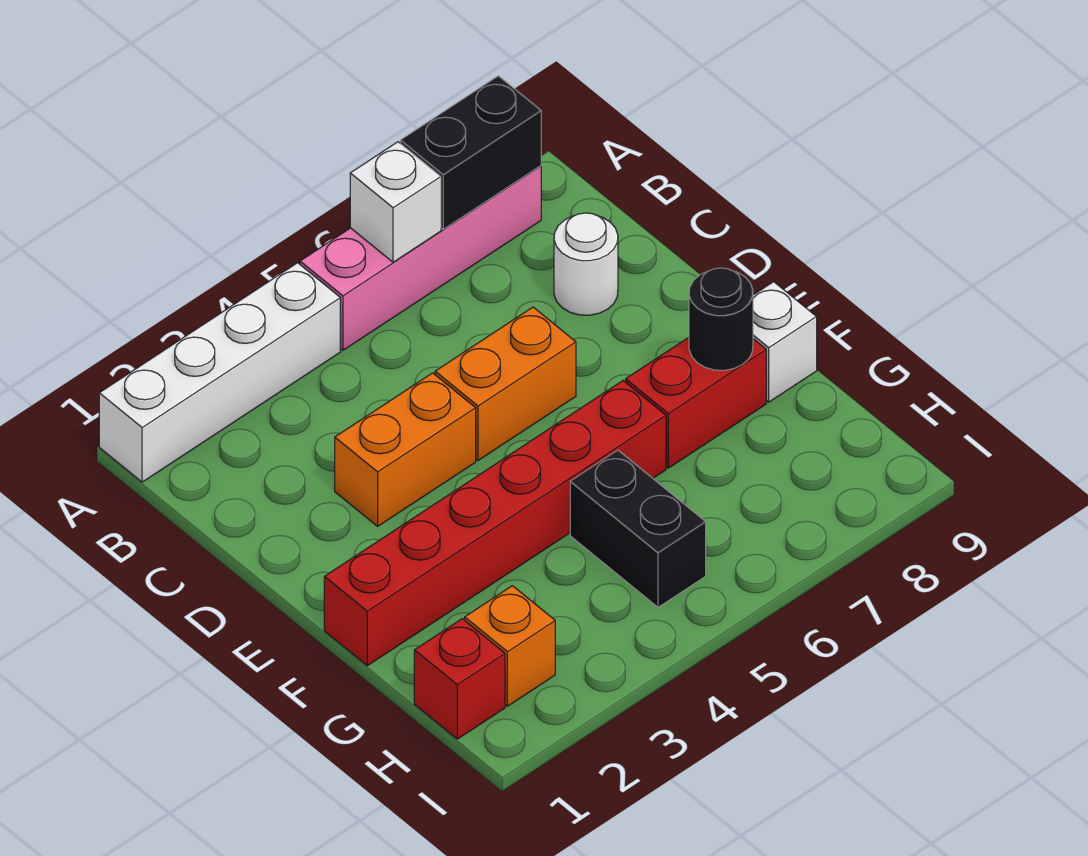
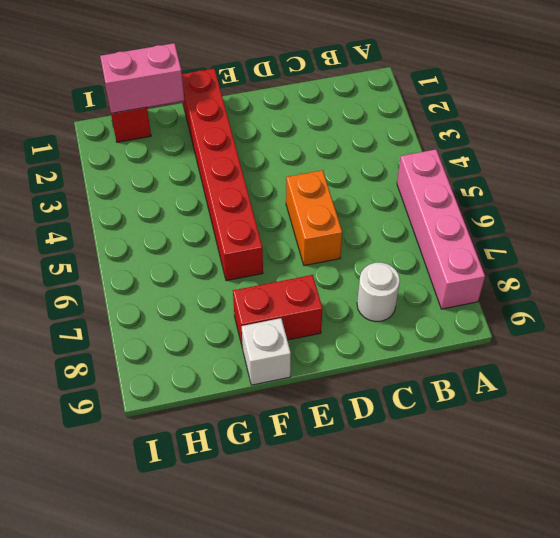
red 1x2 brick [233,275,323,349] -> red 1x2 brick turned to [626,337,766,468]
pink 1x2 brick [100,43,184,113] -> none
none -> white 1x4 brick [99,263,340,482]
none -> orange 1x2 brick [335,373,476,526]
none -> black 1x2 brick [570,450,706,607]

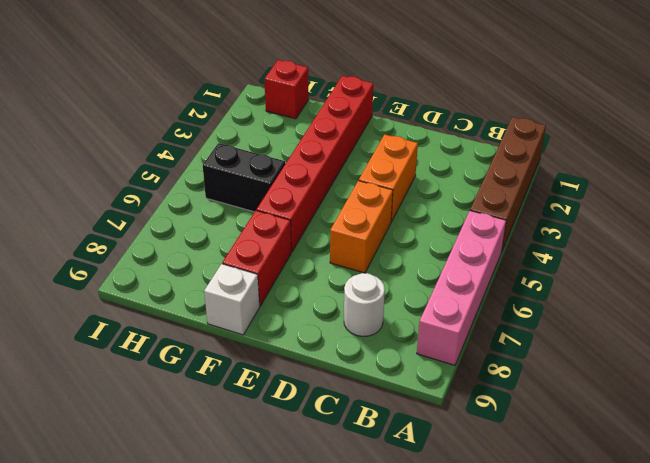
brown 1x4 brick [470,117,546,251] -> white 1x4 brick [99,263,340,482]
none -> orange 1x1 brick [465,586,555,706]
none -> white 1x1 brick [350,142,441,262]
none -> black 1x2 brick [400,76,541,229]

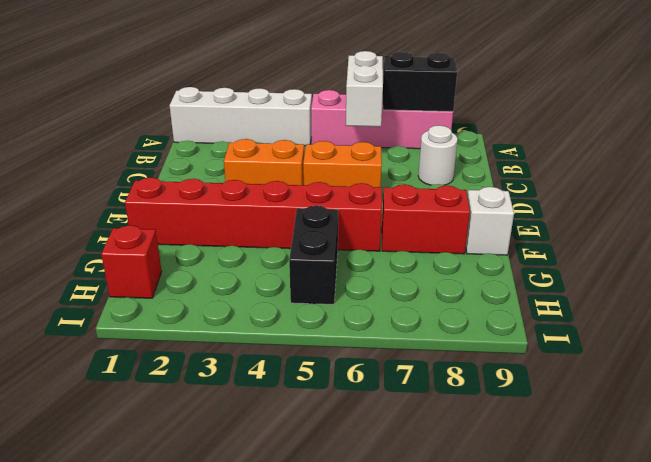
white 1x2 brick [346,51,383,127] -> white 1x1 brick [350,142,441,262]
none -> orange 1x1 brick [465,586,555,706]
none -> black 1x1 round brick [689,268,753,370]

